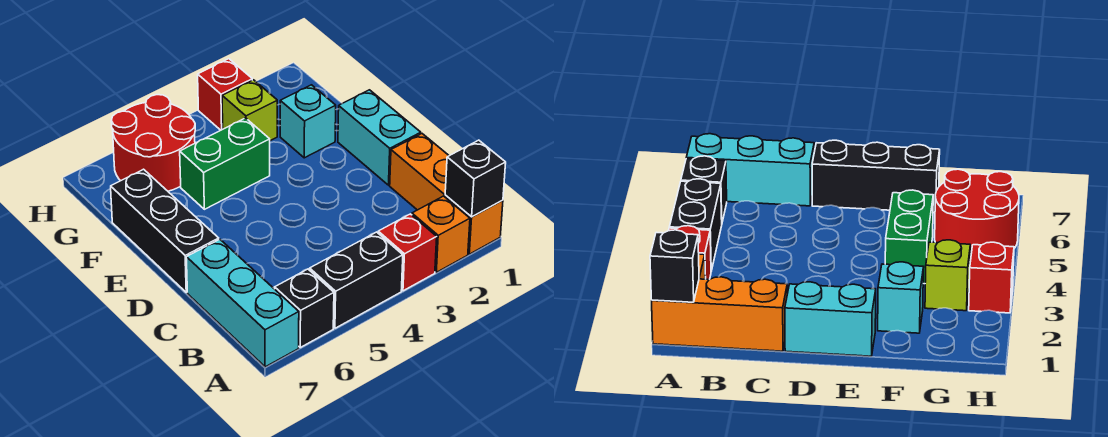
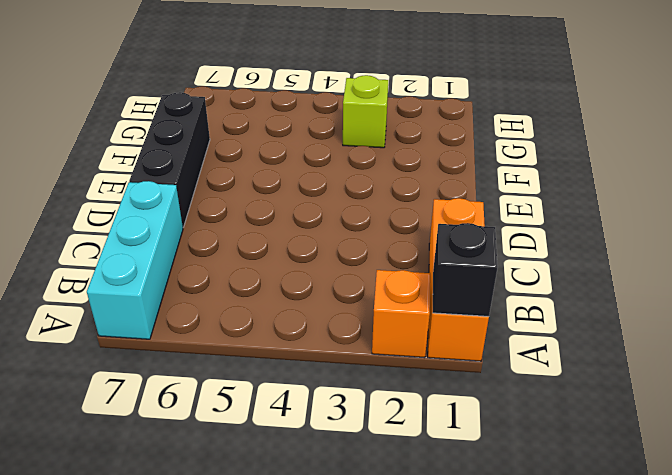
none -> red 1x1 brick [378,214,437,291]
none -> black 1x2 brick [310,232,403,328]
none -> black 1x1 brick [275,269,334,347]

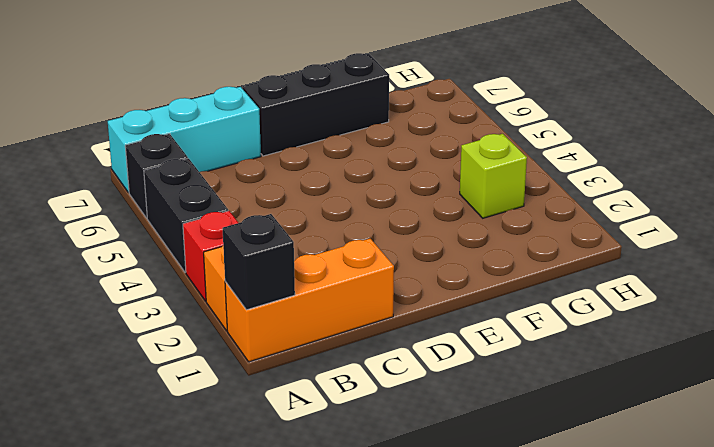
none -> cyan 1x2 brick [338,90,421,185]
none -> cyan 1x1 brick [280,85,336,158]
none -> green 1x2 brick [180,118,270,209]

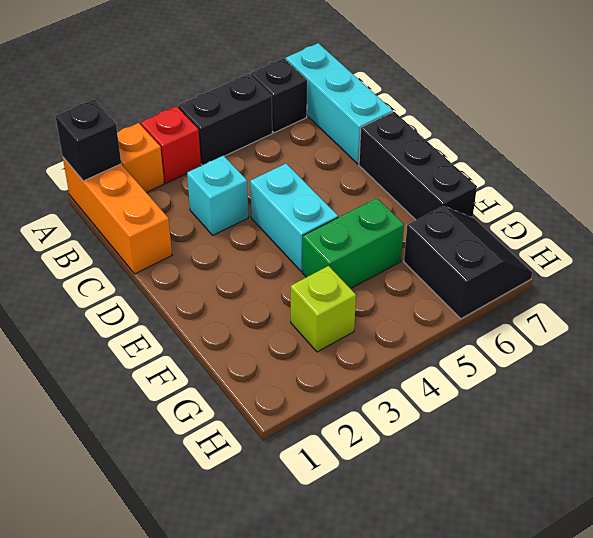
cyan 1x1 brick [187,156,249,235] -> cyan 1x1 brick moved to [280,85,336,158]
cyan 1x2 brick [250,164,338,271] -> cyan 1x2 brick moved to [338,90,421,185]
black 2x2 slope [404,206,532,319] -> red 2x2 round brick [111,95,195,191]
none -> red 1x1 brick [198,59,252,130]

